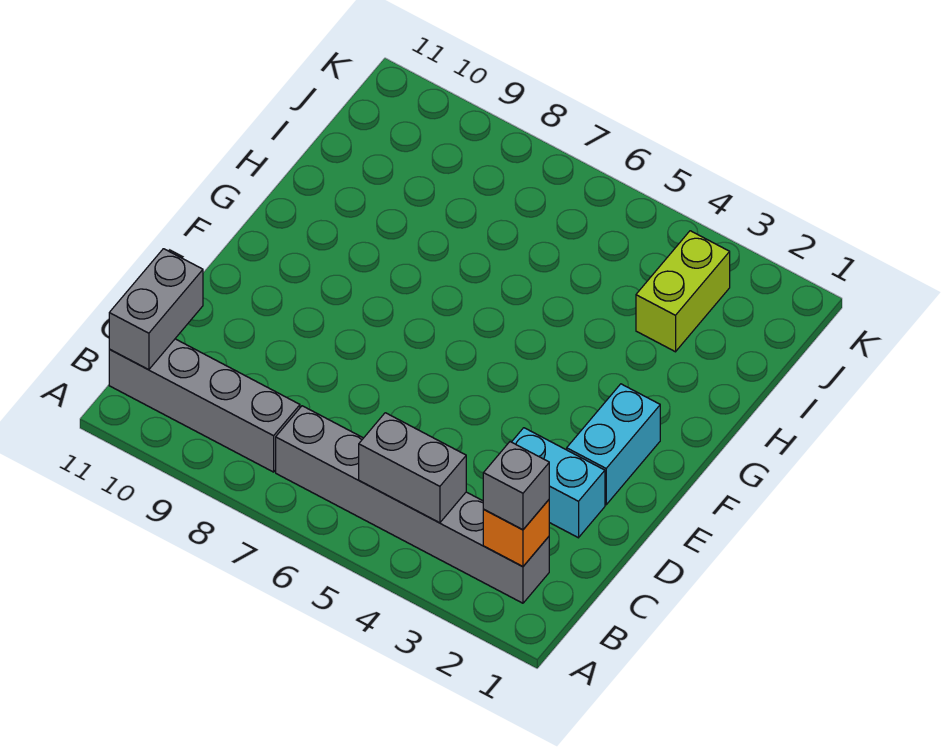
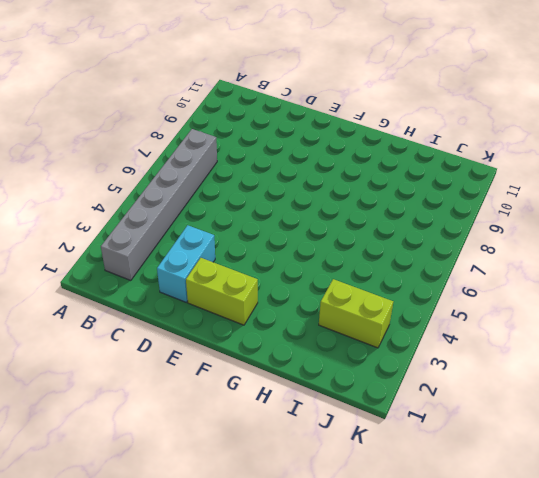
lime 1x2 brick [186,258,258,325] -> cyan 1x2 brick [567,384,660,505]
none -> grey 1x4 brick [109,339,300,472]
none -> orange 1x1 brick [483,500,549,567]

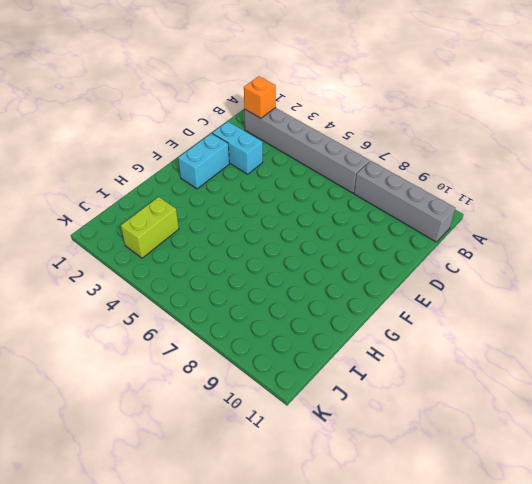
none -> grey 1x2 brick [359,413,466,523]
none -> grey 1x2 brick [109,249,203,370]

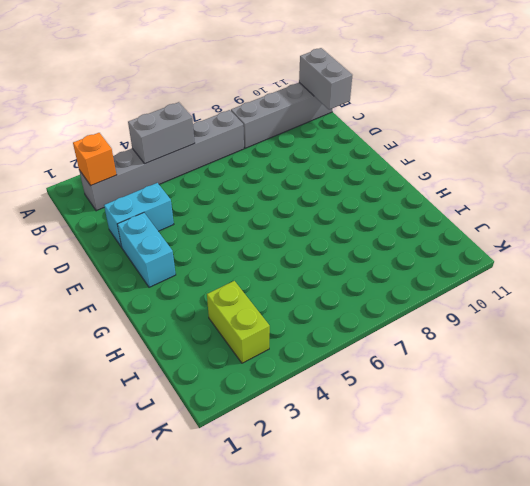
none -> grey 1x1 brick [483,442,549,530]

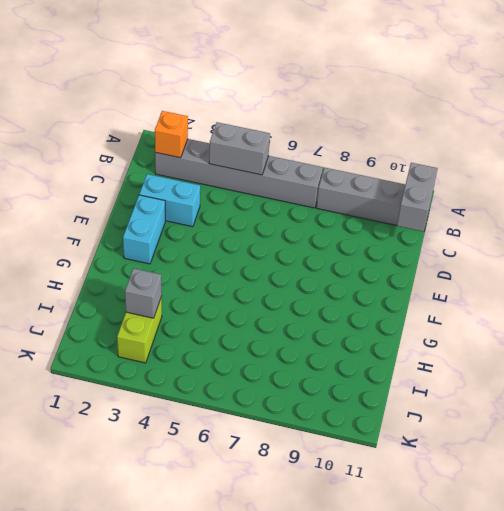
grey 1x1 brick [125,268,162,318] -> grey 1x1 brick moved to [483,442,549,530]

